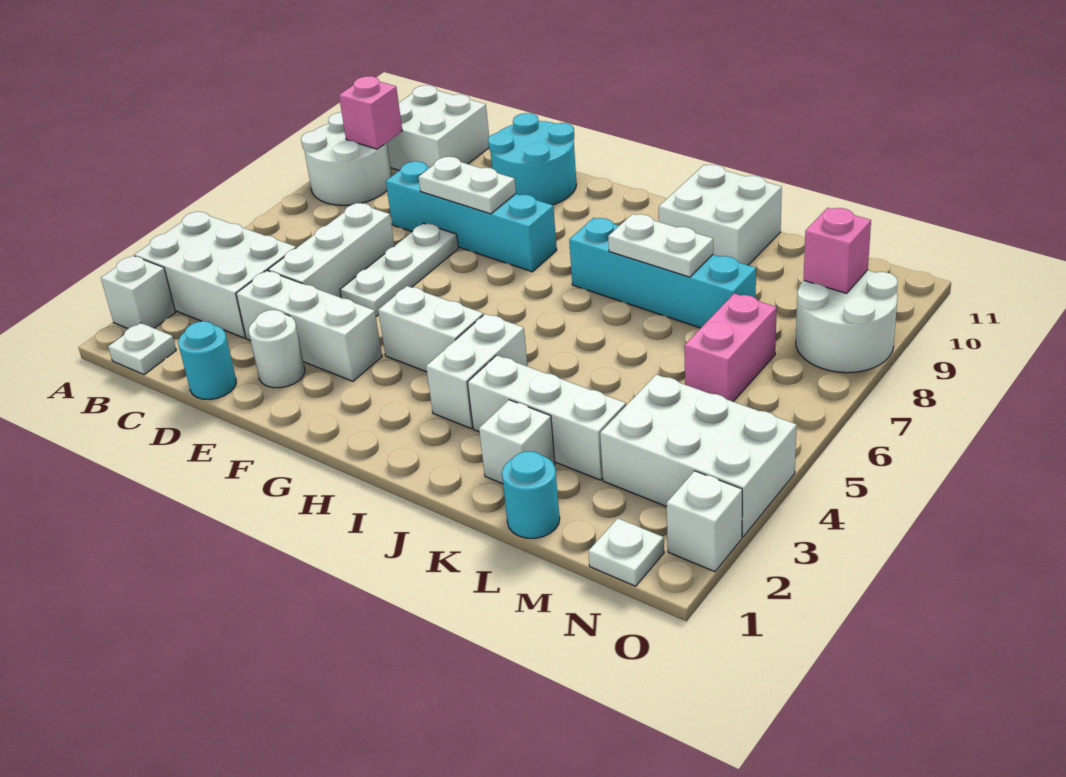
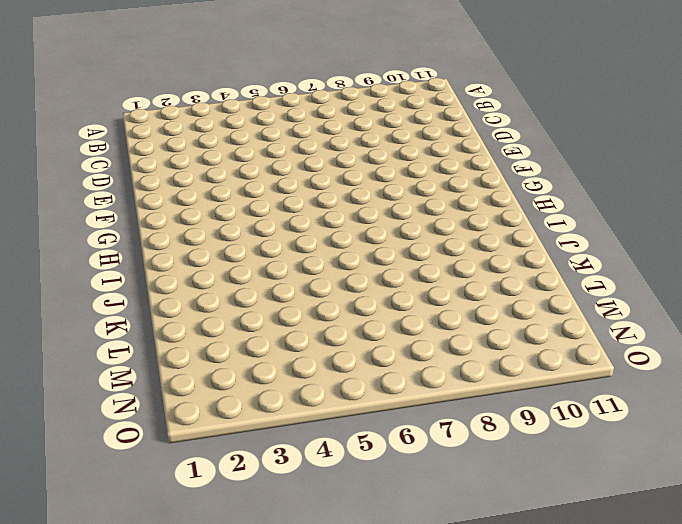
none -> white 1x1 brick [101,256,176,329]
none -> white 2x3 brick [135,212,296,338]
none -> white 2x2 round brick [301,112,392,205]

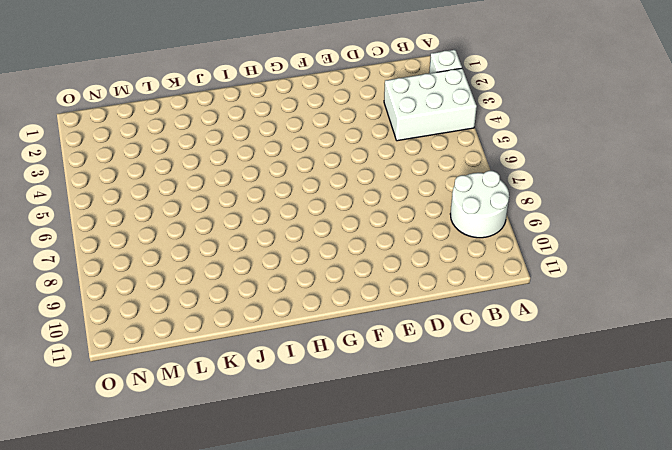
none -> white 1x1 plate [108,323,176,375]
none -> white 2x2 brick [387,85,489,171]
none -> cyan 1x1 round brick [178,321,236,399]

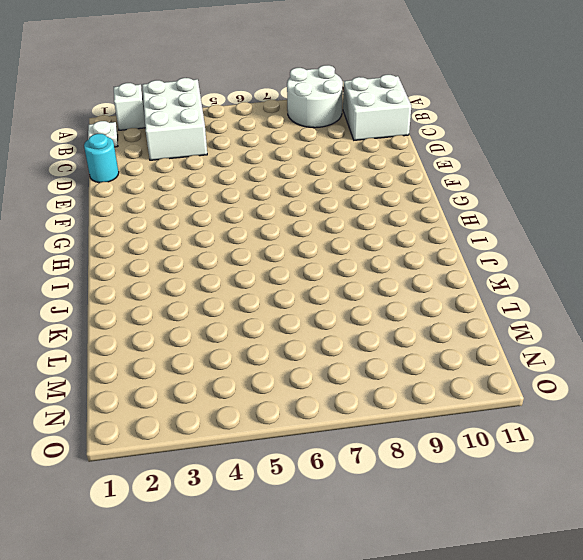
none -> white 1x3 brick [236,270,382,381]
none -> white 1x3 brick [268,203,394,298]
none -> cyan 1x4 brick [386,161,557,272]

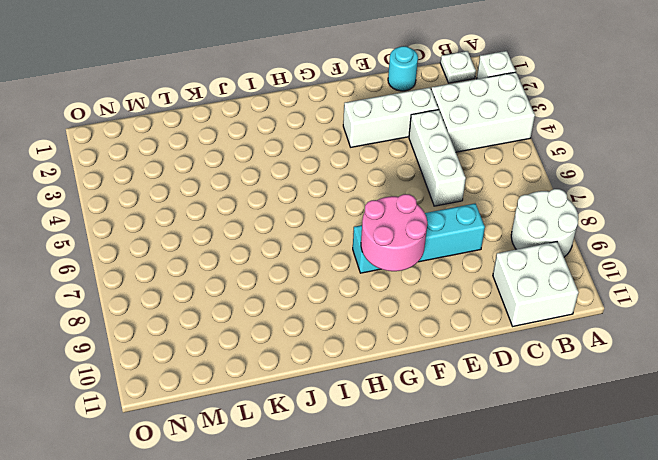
pink 2x2 round brick [361,194,427,271] -> white 1x2 plate [419,157,516,214]
none -> white 1x1 round brick [249,310,305,388]
none -> white 1x3 plate [340,223,458,316]
none -> cyan 2x2 round brick [488,113,576,205]

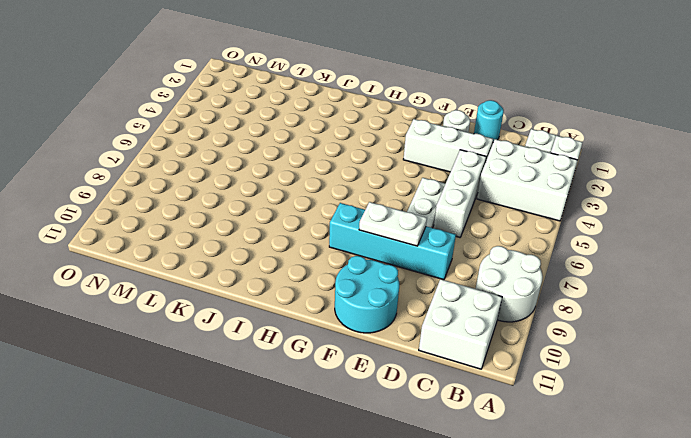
none -> white 1x2 brick [378,286,483,372]
none -> white 1x2 brick [426,314,528,428]
none -> cyan 1x4 brick [569,218,756,328]

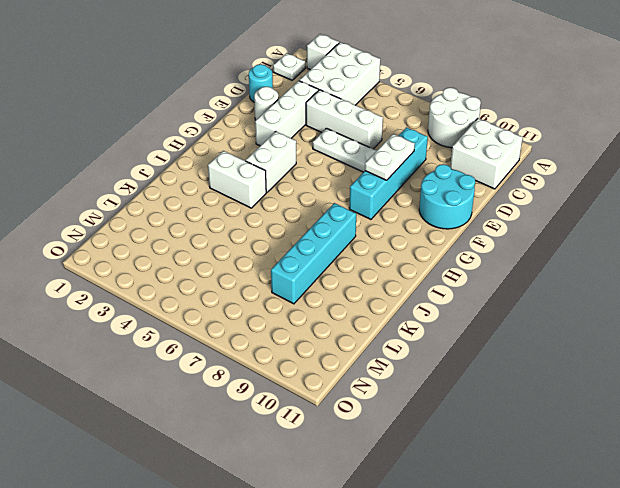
none -> white 1x3 brick [468,355,626,480]
none -> white 2x2 brick [659,165,782,265]
none -> white 1x1 brick [479,400,555,484]

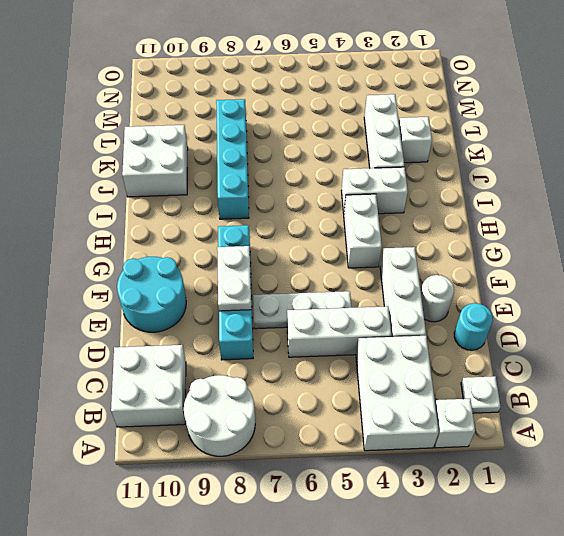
none -> cyan 1x1 round brick [502,451,560,538]
none -> white 2x3 brick [600,375,797,537]
none -> pink 1x2 brick [684,294,777,402]

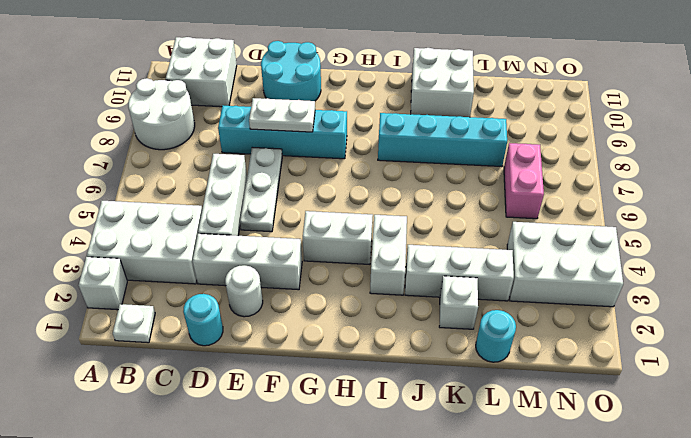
none -> white 1x1 plate [588,518,664,586]
none -> white 2x2 round brick [796,270,898,373]
none -> white 1x1 brick [667,471,742,572]

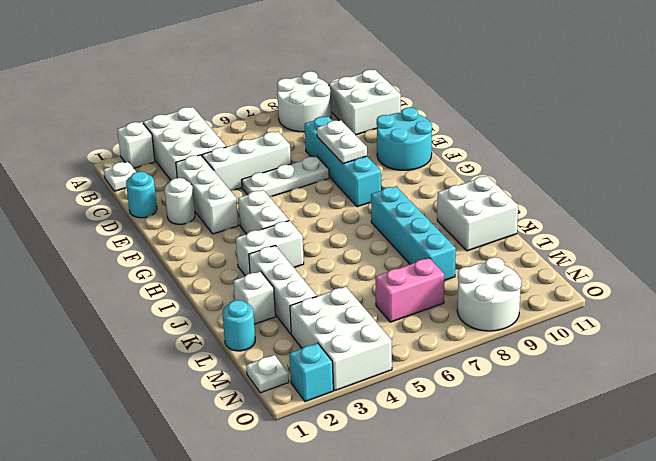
cyan 1x1 brick [289,343,333,402] -> white 1x1 brick [667,471,742,572]
none -> pink 1x1 brick [339,76,402,149]
none -> white 1x2 plate [608,214,713,277]
none -> pink 1x1 brick [804,208,871,293]

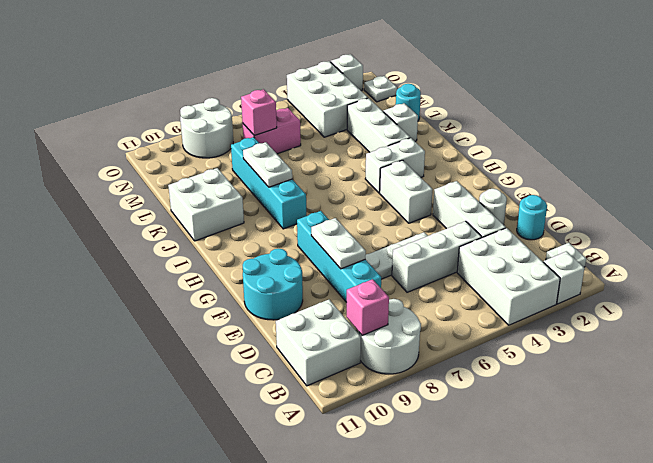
pink 1x1 brick [241,89,277,136] -> pink 1x1 brick moved to [804,208,871,293]

